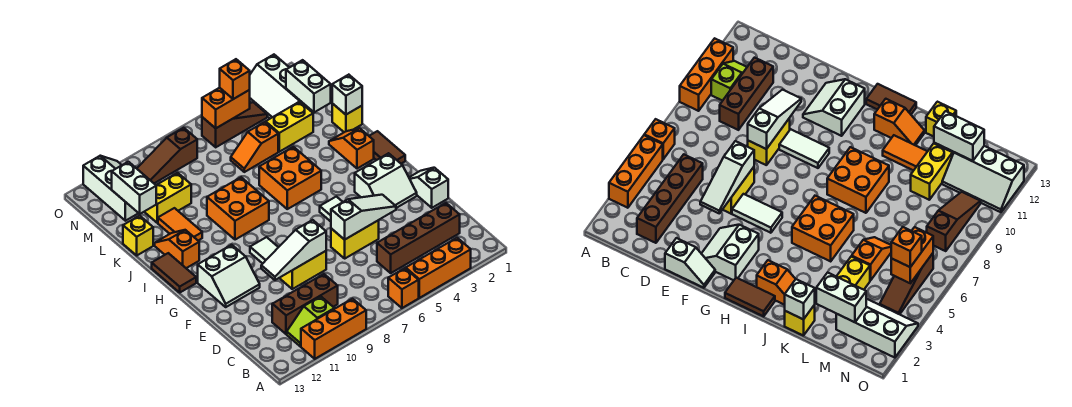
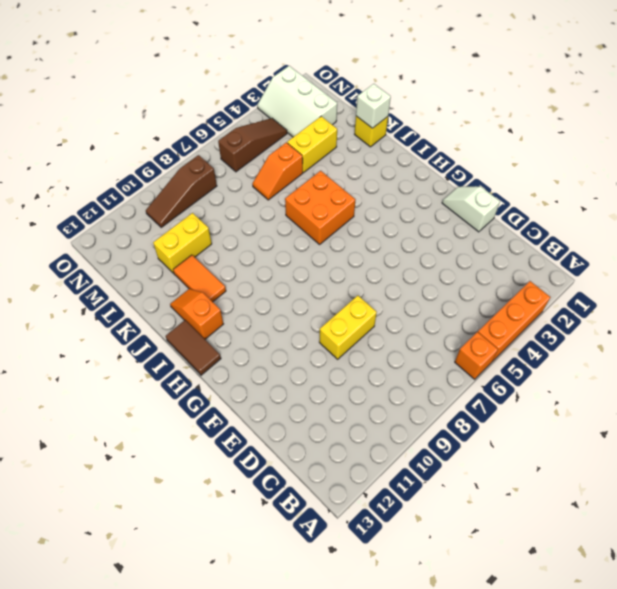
none -> orange 1x3 brick [301,299,366,359]
none -> lime 1x2 slope [287,296,334,347]
none -> brown 1x4 brick [377,203,460,273]
none -> brown 1x3 brick [272,274,338,334]

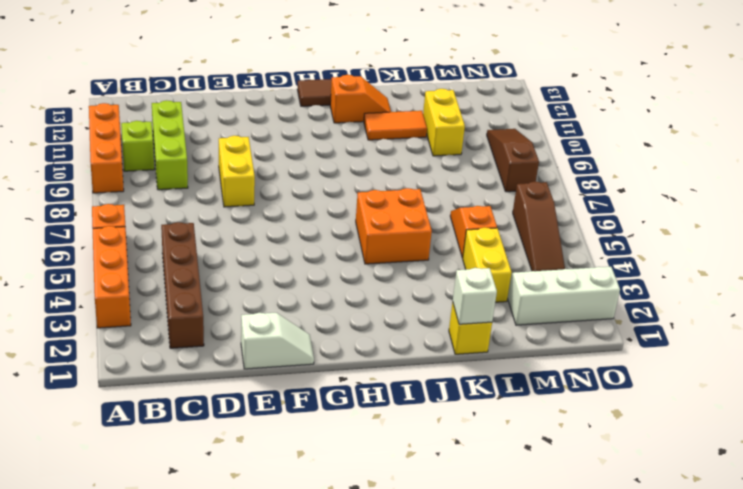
lime 1x3 brick [152,100,188,190] -> brown 1x3 brick [272,274,338,334]
none -> yellow 1x2 brick [331,220,379,258]
none -> white 2x2 slope [355,153,417,208]
none -> white 1x2 tile [320,197,342,221]
none -> white 1x2 tile [250,237,278,264]

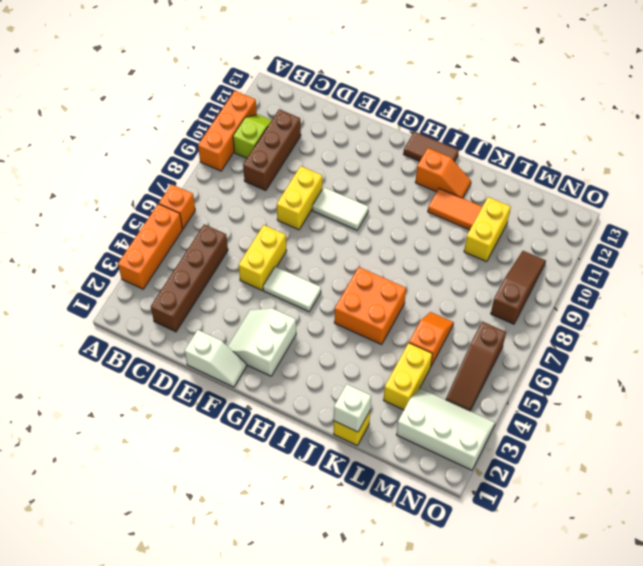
none -> white 2x2 slope [198,245,260,307]
none -> brown 1x2 tile [369,131,405,164]
none -> orange 1x2 slope [329,128,374,169]
none -> orange 2x2 brick [207,177,269,240]

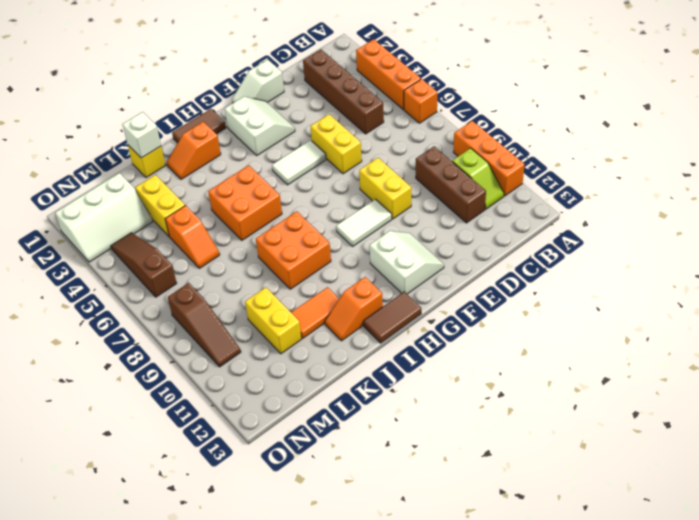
none -> yellow 1x1 brick [123,216,153,255]
none -> white 2x3 slope [83,156,138,221]
none -> white 1x3 slope [331,195,396,240]
none -> white 1x3 slope [261,220,326,280]

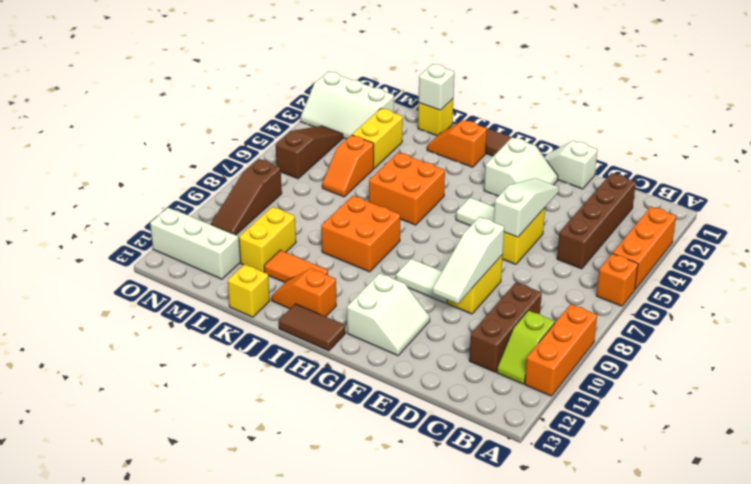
none -> white 1x2 brick [286,60,331,112]
none -> white 1x2 brick [112,162,156,214]
none -> orange 1x2 brick [202,88,250,128]
none -> orange 1x1 brick [220,59,250,99]

